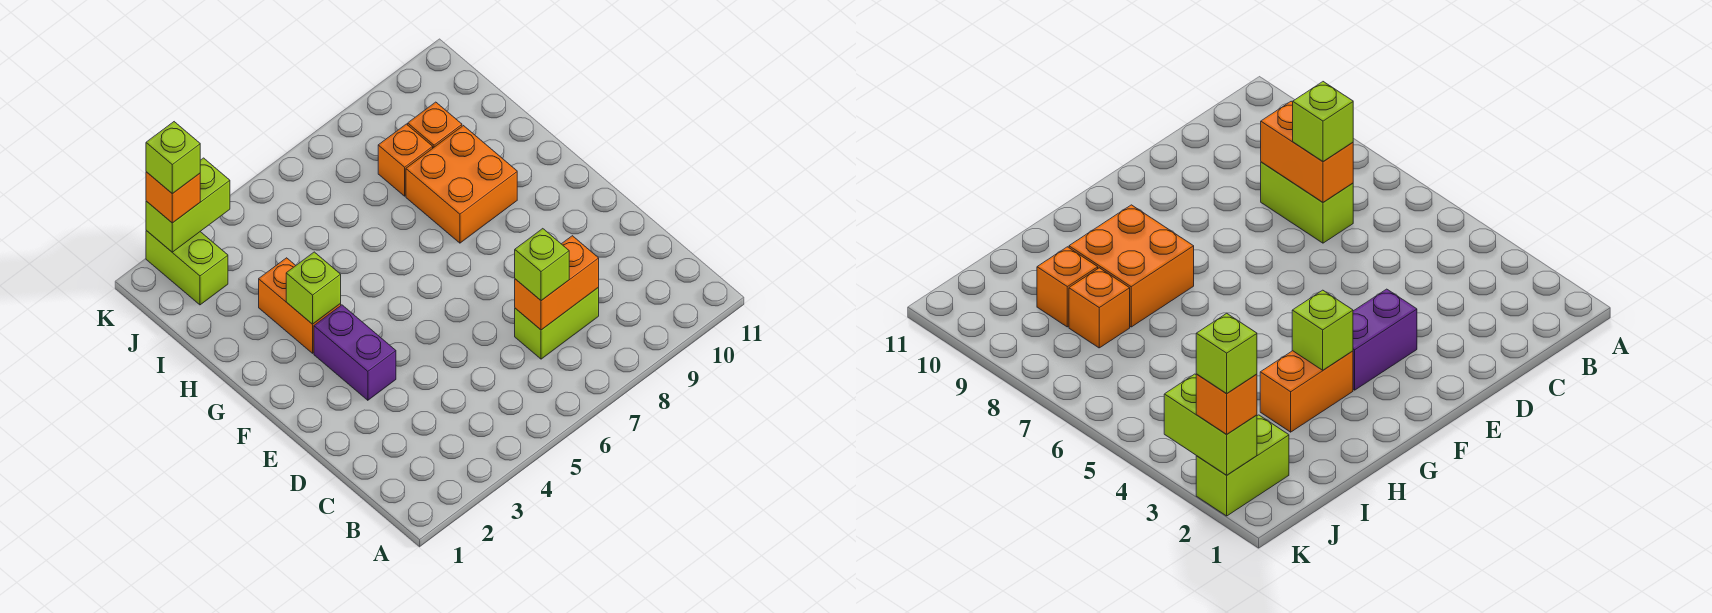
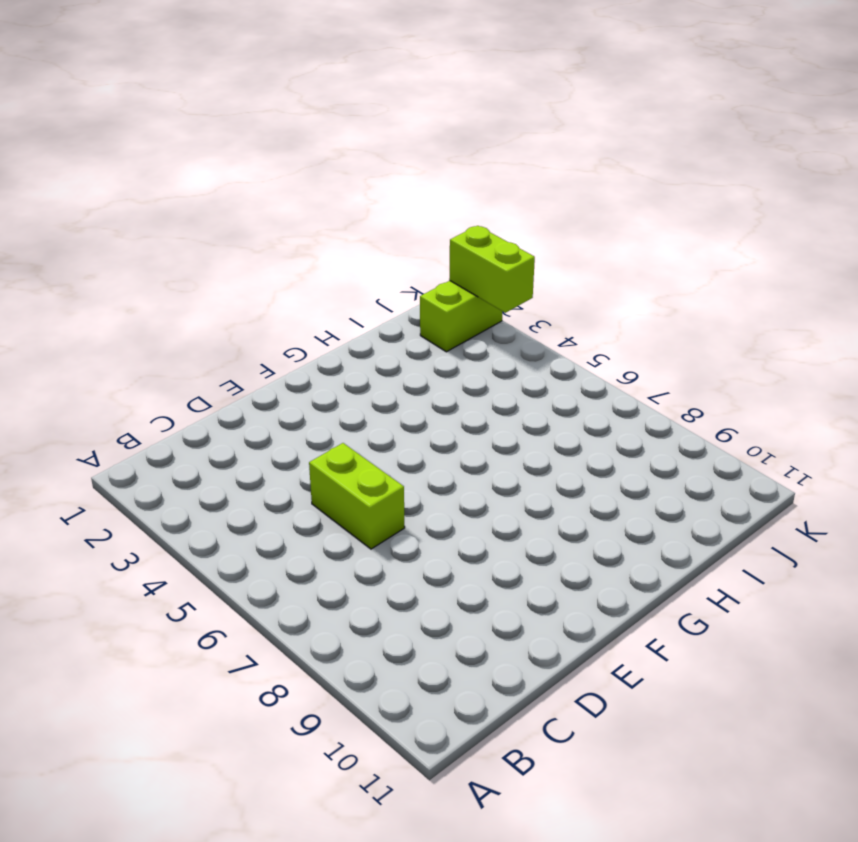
lime 1x2 brick [309,443,405,549] -> lime 1x2 brick moved to [515,287,599,359]
none -> purple 1x2 brick [314,305,396,400]
none -> orange 1x2 brick [259,258,341,353]
none -> orange 2x2 brick [406,126,517,243]

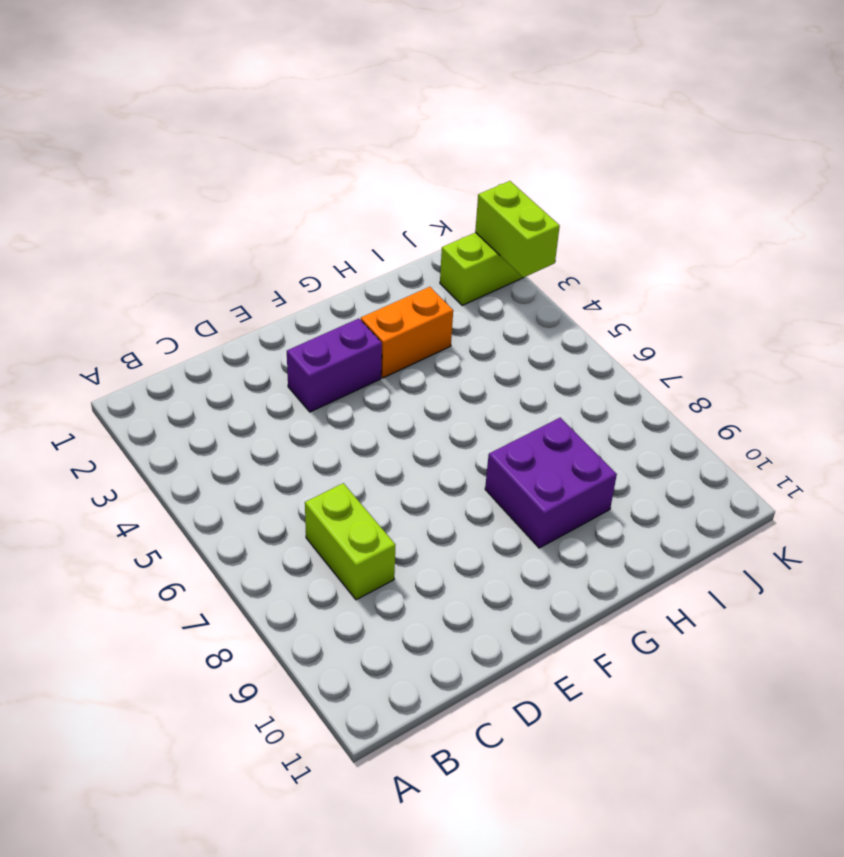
purple 2x2 brick [485,418,617,548] -> orange 2x2 brick [406,126,517,243]
none -> orange 1x1 brick [378,124,433,196]
none -> orange 1x1 brick [408,102,462,148]
none -> orange 1x2 brick [515,236,599,330]

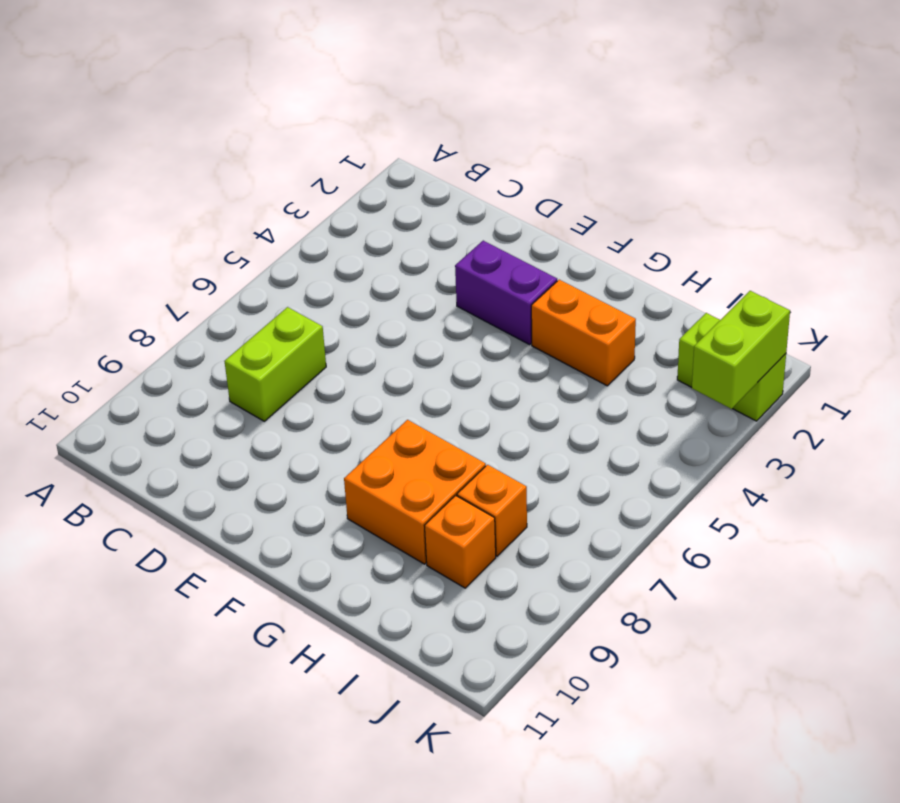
none -> orange 1x2 brick [515,236,599,330]
none -> lime 1x1 brick [286,252,341,324]
none -> lime 1x1 brick [515,229,569,301]

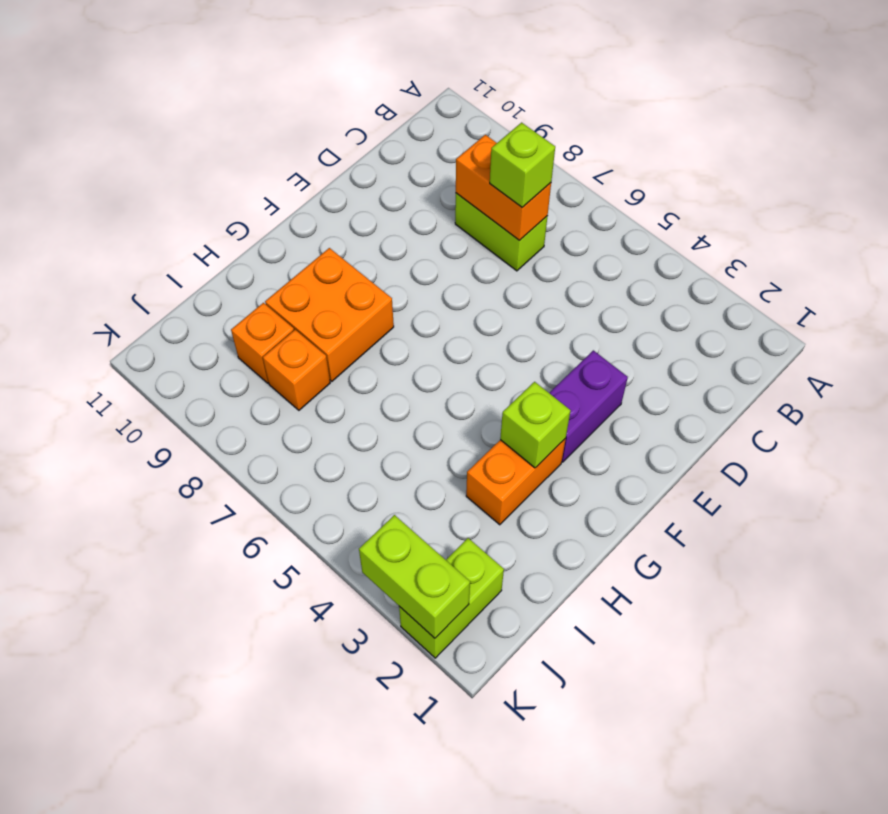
none -> orange 1x1 brick [146,172,200,223]
none -> lime 1x1 brick [146,122,200,194]

